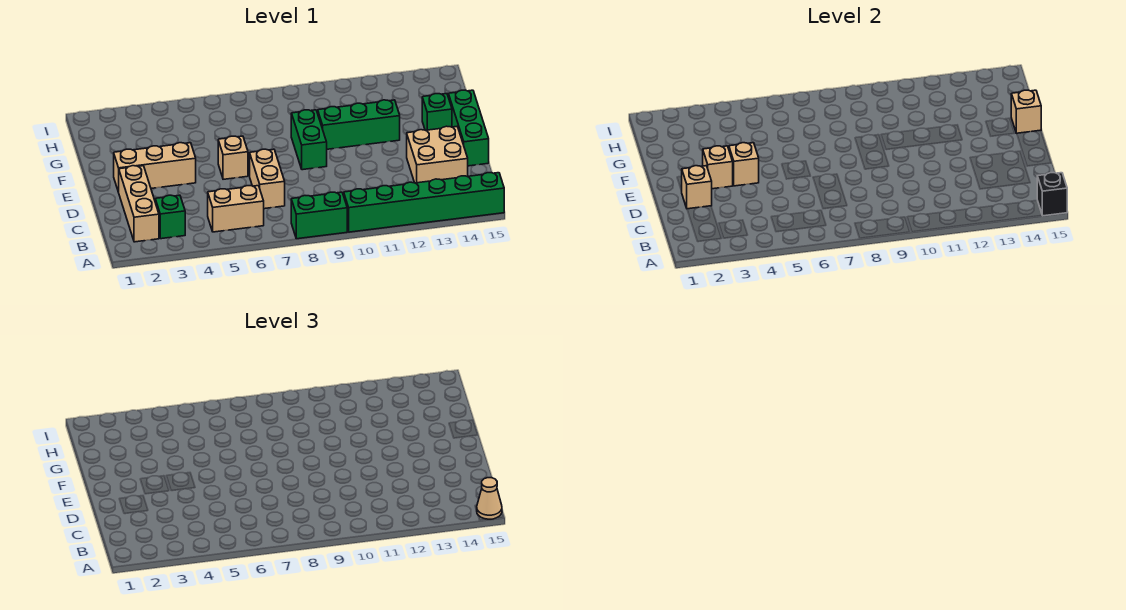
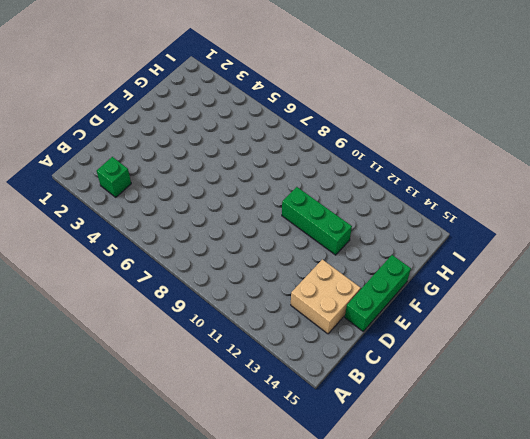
none -> green 1x2 brick [291,192,347,239]
none -> green 1x6 brick [344,173,504,232]
none -> tan 1x3 brick [119,166,159,242]

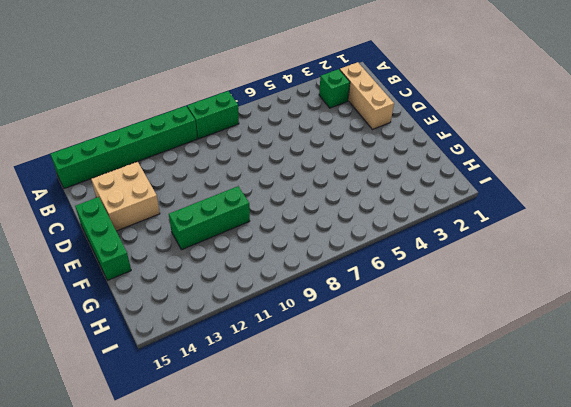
none -> tan 1x2 brick [208,186,264,232]
none -> tan 1x2 brick [250,149,285,209]
none -> tan 1x3 brick [114,143,196,192]

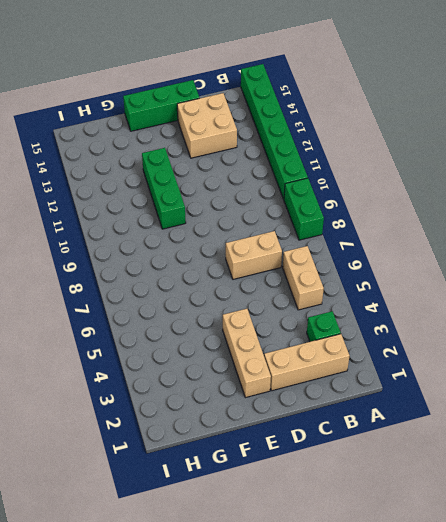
none -> tan 1x1 brick [218,136,248,179]
none -> green 1x2 brick [291,110,327,170]
none -> green 1x1 brick [422,94,452,130]

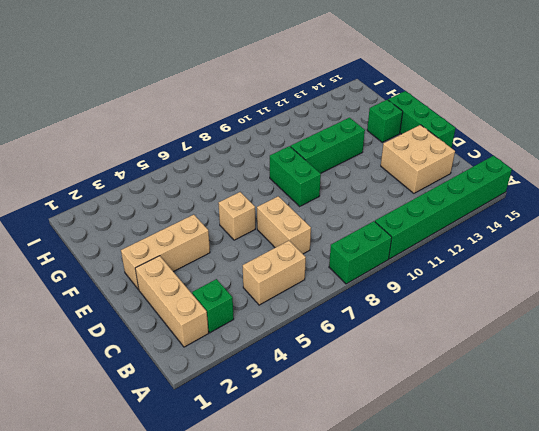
none -> black 1x1 brick [1037,173,1067,216]
none -> tan 1x1 brick [682,166,712,209]
none -> tan 1x1 brick [703,146,733,189]

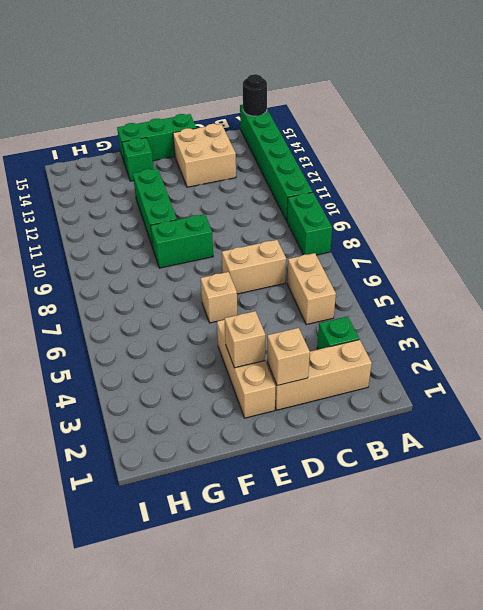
black 1x1 round brick [243,74,267,116] -> black 1x1 brick [1037,173,1067,216]
none -> tan 1x1 brick [729,143,759,186]
none -> tan 1x1 brick [1011,90,1041,133]
none -> tan 1x1 cone [477,478,502,519]

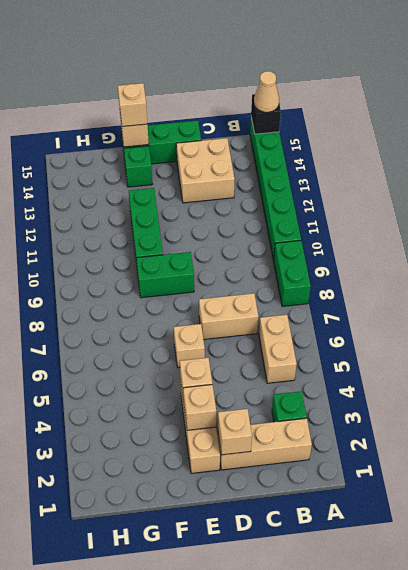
tan 1x1 brick [118,83,147,127] -> none

